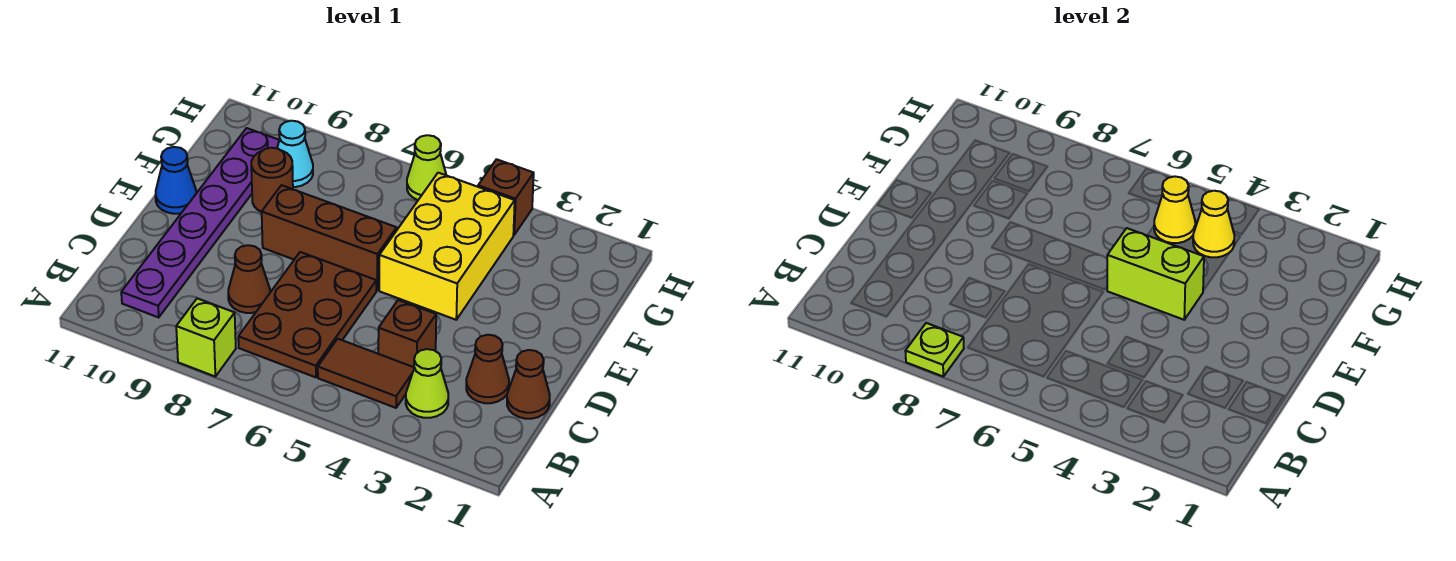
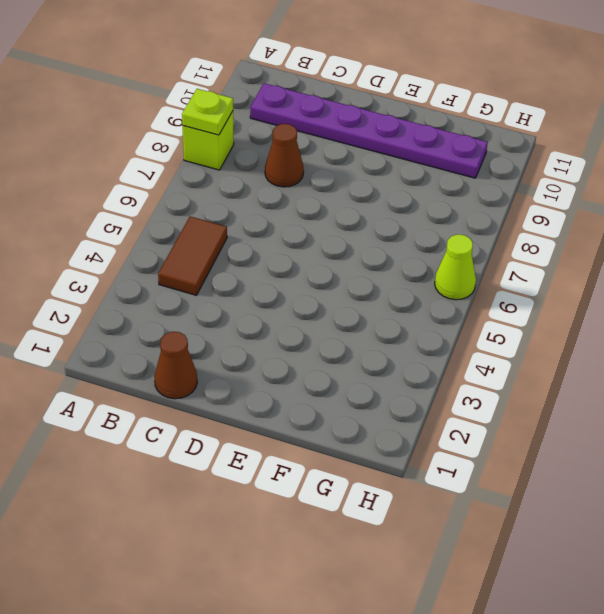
none -> lime 1x1 cone [406,349,448,418]
none -> brown 2x3 plate [238,252,376,377]
none -> brown 1x1 cone [466,335,509,403]

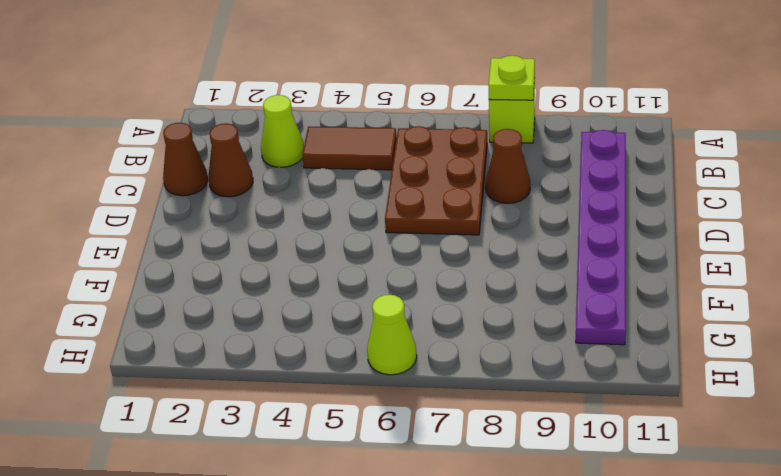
none -> brown 1x1 brick [378,300,436,367]
none -> yellow 2x3 brick [379,173,515,320]
none -> brown 1x3 brick [262,185,397,290]

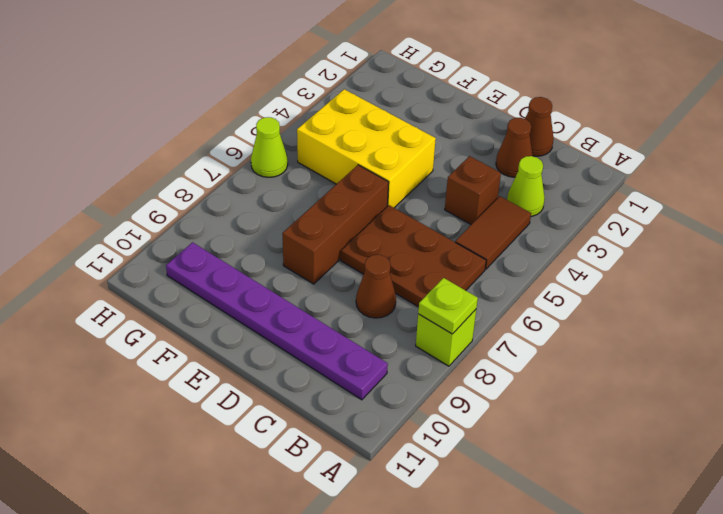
none -> blue 1x1 cone [156,147,196,214]
none -> brown 1x1 round brick [251,148,293,212]
none -> cyan 1x1 cone [277,121,313,187]

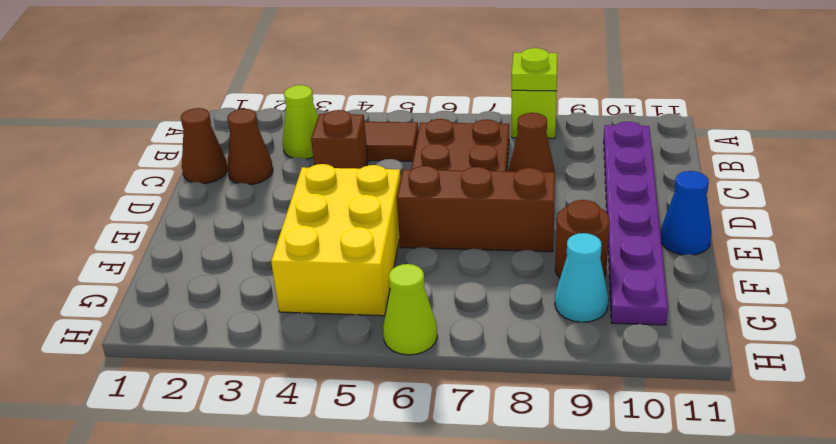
none -> brown 1x1 brick [478,159,534,235]
none -> lime 1x2 brick [1107,228,1204,320]
none -> yellow 1x1 cone [1193,191,1234,257]

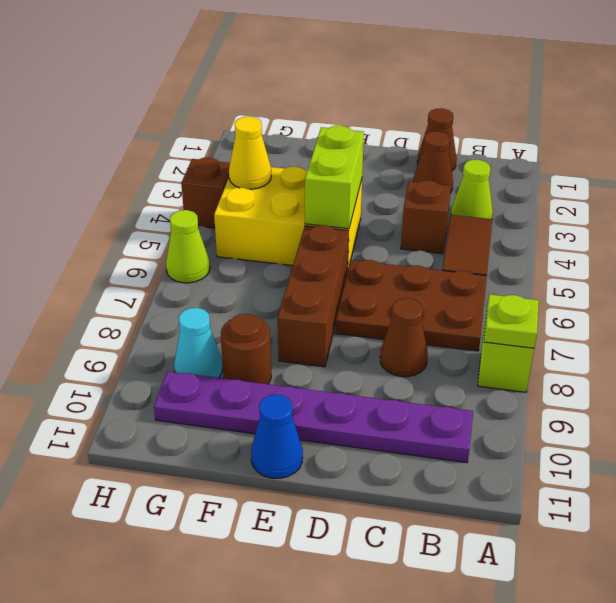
none -> yellow 1x1 cone [1154,176,1195,243]

